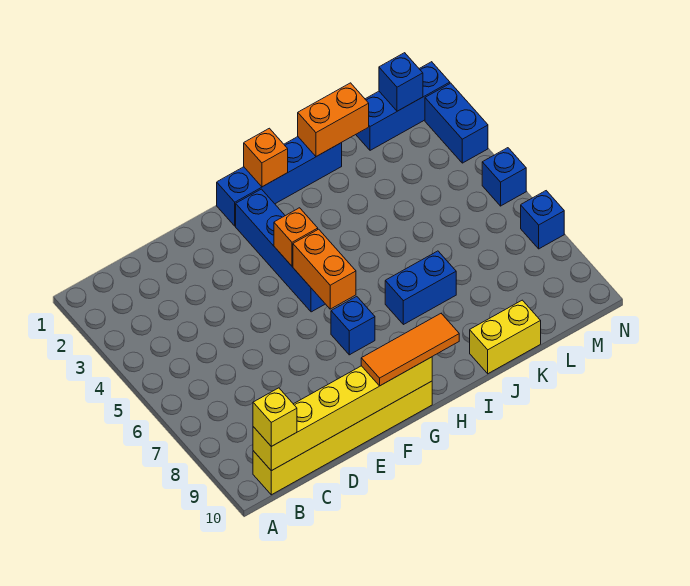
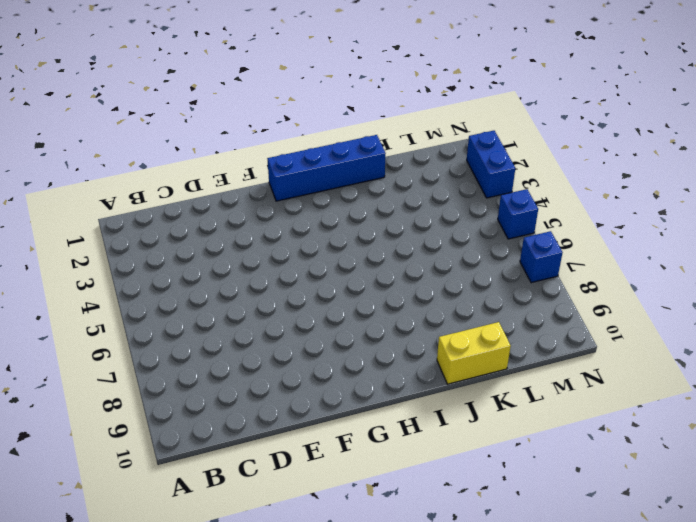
none -> yellow 1x6 brick [253,381,432,495]
none -> blue 1x4 brick [236,189,325,312]
none -> blue 1x1 brick [331,296,375,355]

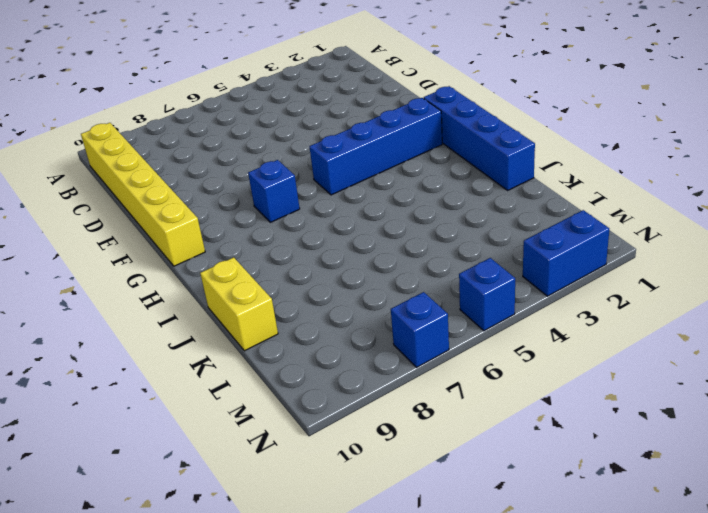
none -> blue 1x2 brick [385,251,456,325]
none -> blue 1x3 brick [356,62,450,150]
none -> yellow 1x6 brick [253,357,432,471]

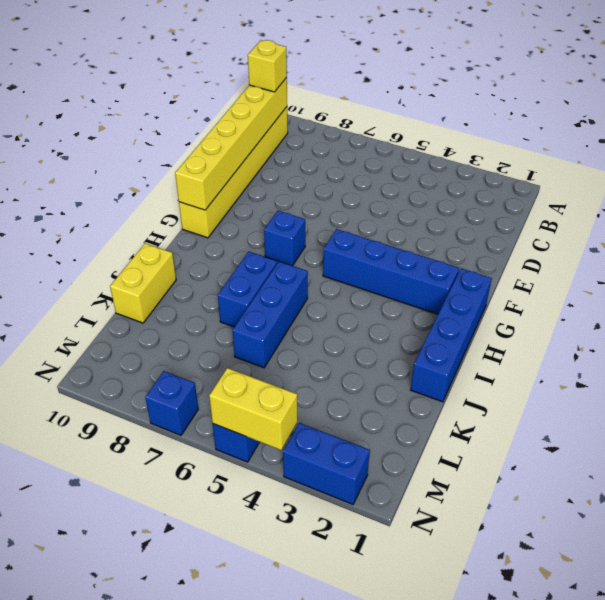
blue 1x3 brick [232,262,308,368] -> blue 1x3 brick moved to [356,62,450,150]
yellow 1x2 brick [209,368,297,450] -> none
none -> orange 1x1 brick [274,208,318,266]
none -> orange 1x2 brick [293,229,356,309]
none -> orange 1x1 brick [244,128,288,187]

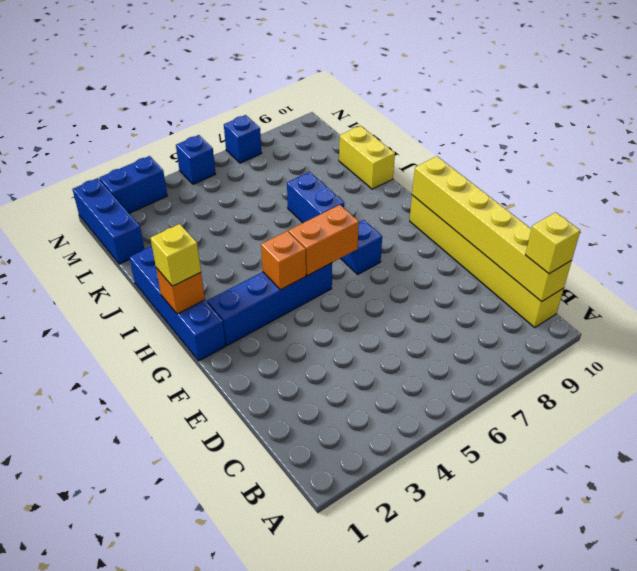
yellow 1x1 brick [151,224,201,286] -> none
none -> orange 1x2 brick [298,83,369,157]
none -> blue 1x1 brick [379,53,423,111]
none -> orange 1x3 tile [361,313,459,386]

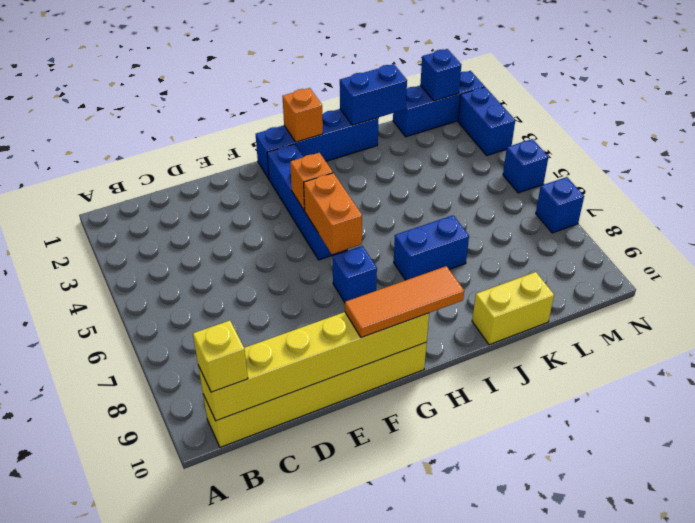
blue 1x2 brick [340,64,407,125] -> orange 1x2 brick [298,83,369,157]

